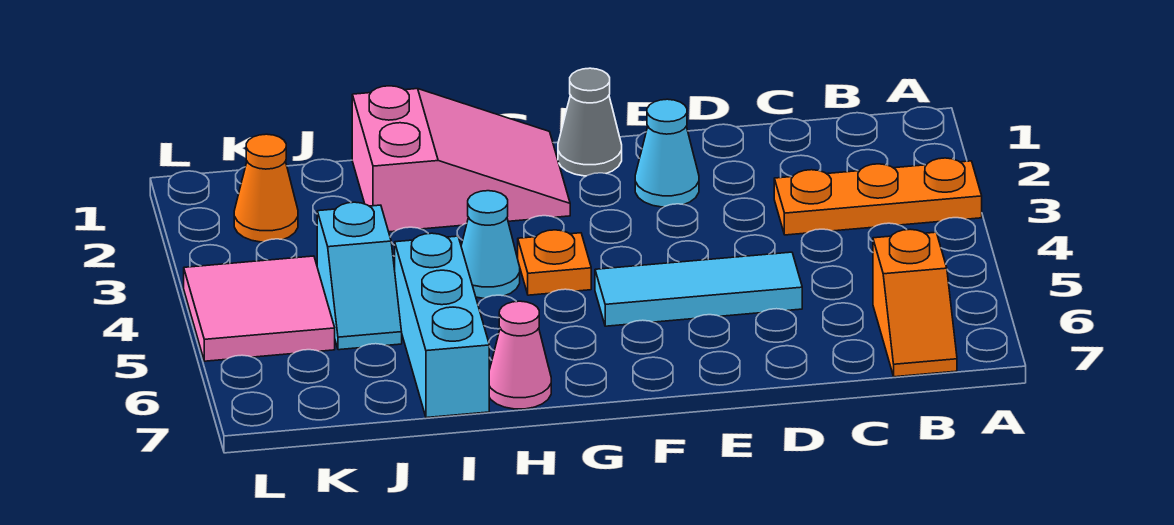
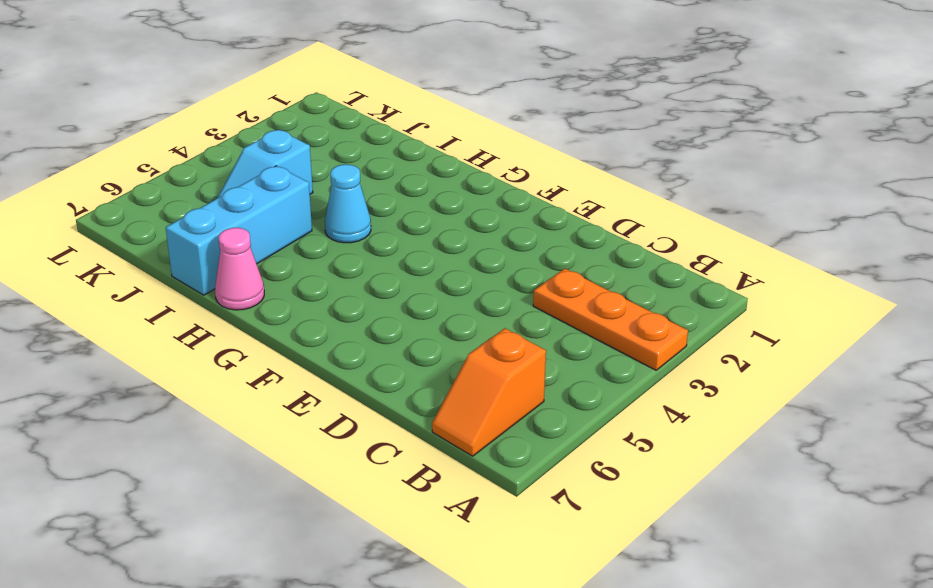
none -> cyan 1x3 tile [595,252,802,326]
none -> cyan 1x1 cone [635,99,699,207]
none -> grey 1x1 cone [558,68,622,176]

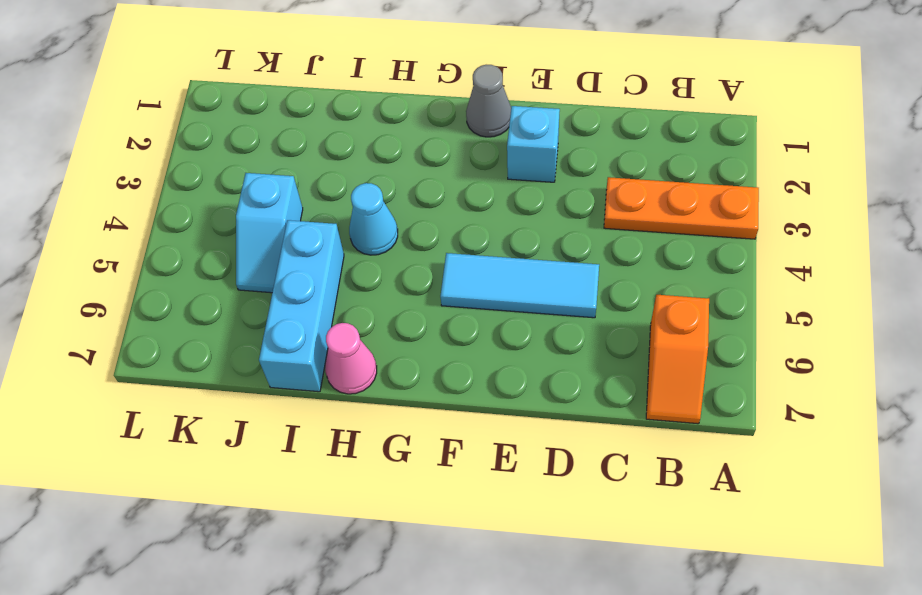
cyan 1x1 brick [507,106,560,182] -> cyan 1x1 cone [635,99,699,207]
none -> pink 2x3 slope [352,86,570,232]
none -> orange 1x1 plate [518,230,591,295]
none -> orange 1x1 cone [234,134,298,242]

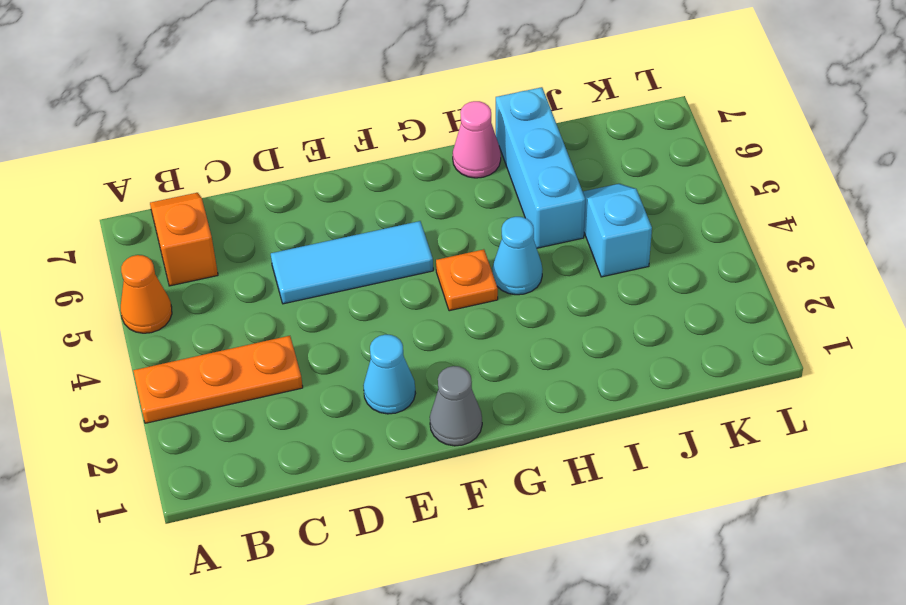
orange 1x1 cone [121,255,172,333] -> orange 1x1 cone moved to [234,134,298,242]
none -> pink 2x3 slope [352,86,570,232]
none -> pink 2x2 tile [184,256,335,361]

